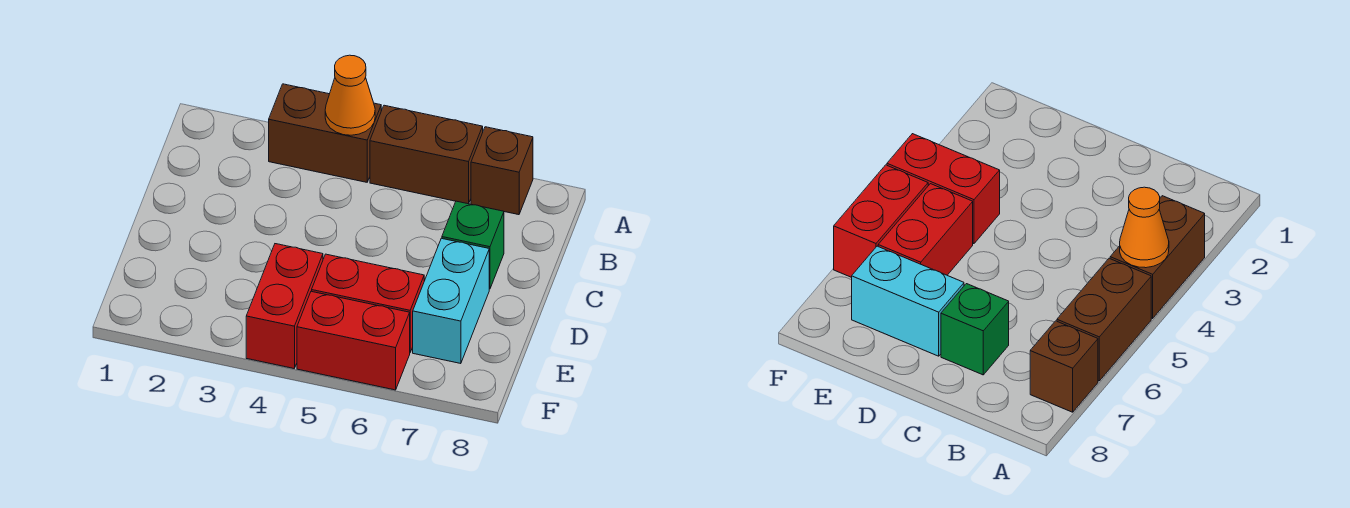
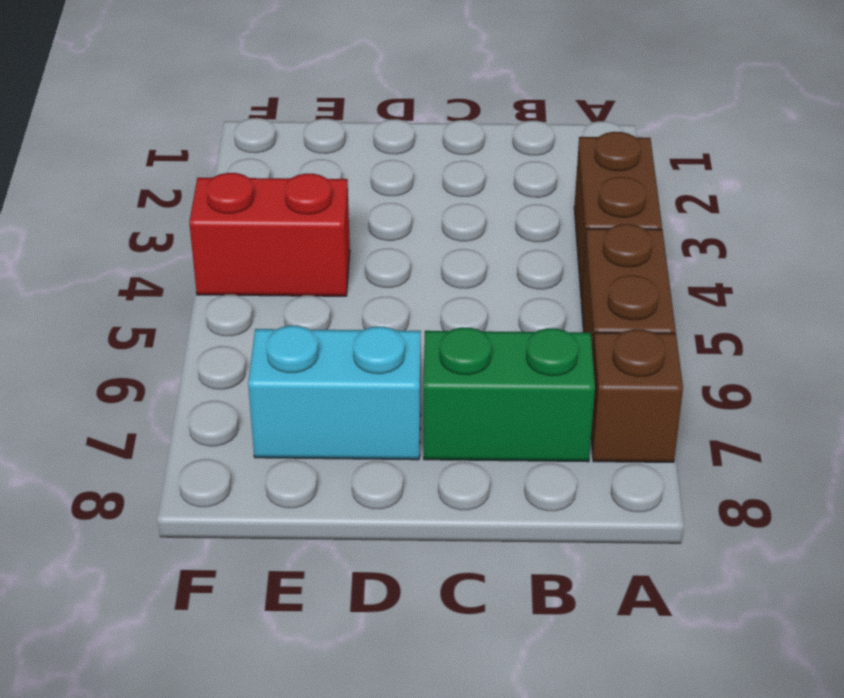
green 1x2 brick [424,327,595,462] -> green 1x1 brick [442,201,504,289]
none -> red 1x2 brick [312,254,424,352]
none -> red 1x2 brick [297,291,410,390]

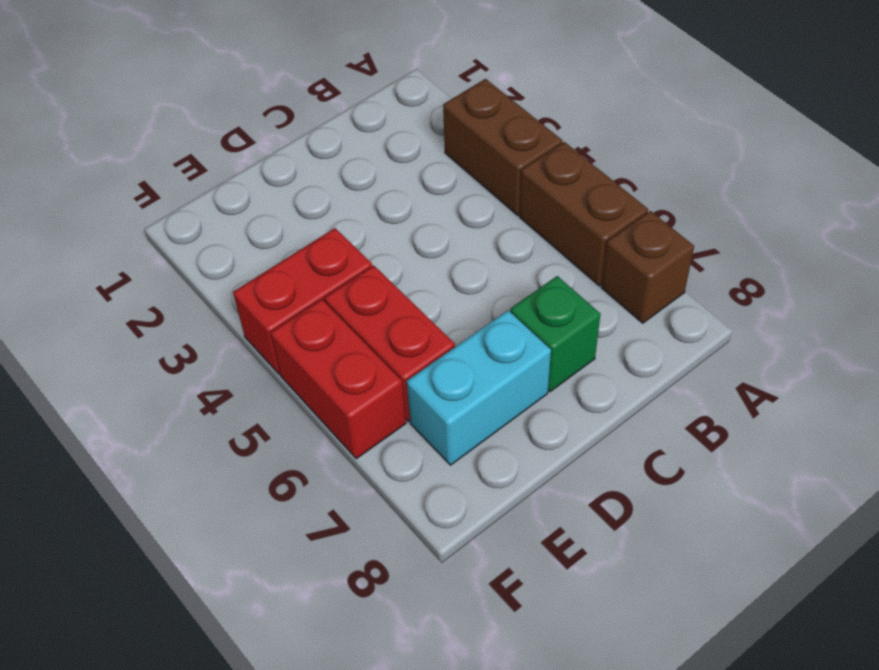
none -> orange 1x1 cone [325,55,375,135]

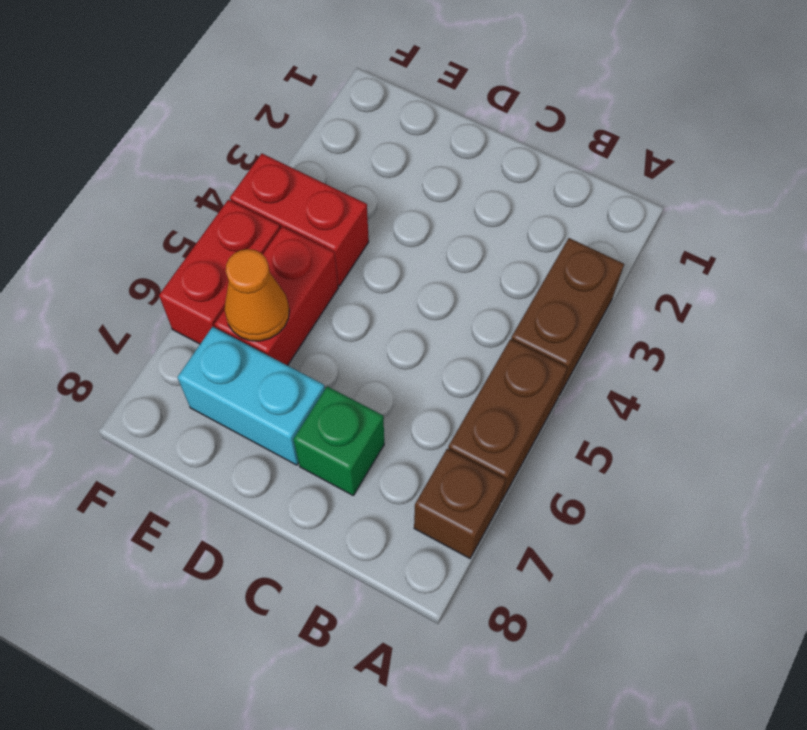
orange 1x1 cone [225,249,289,341] -> orange 1x1 cone moved to [325,55,375,135]

